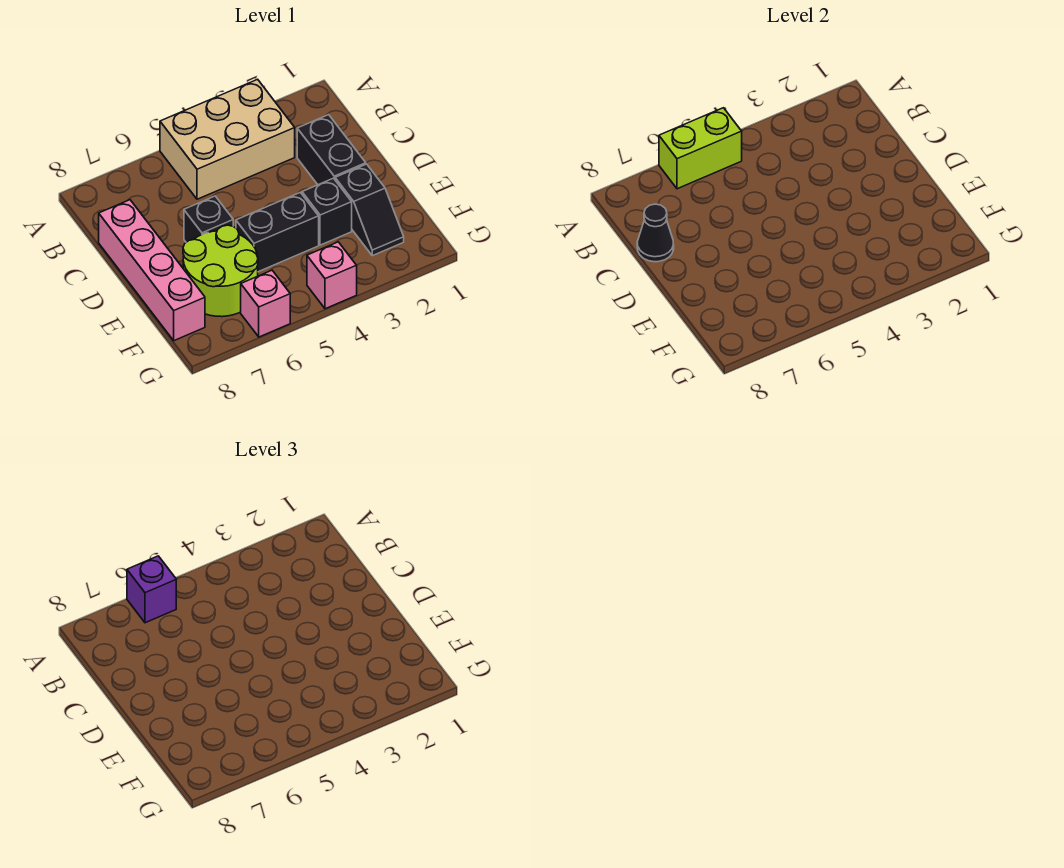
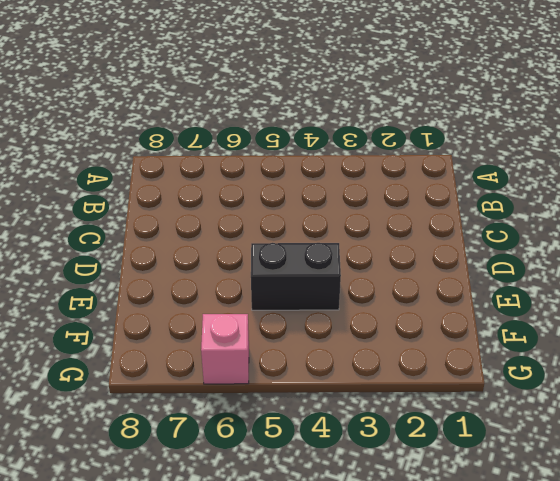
none -> tan 2x3 brick [160,79,295,199]
none -> black 1x2 brick [297,115,366,185]
none -> pink 1x4 brick [99,200,205,341]

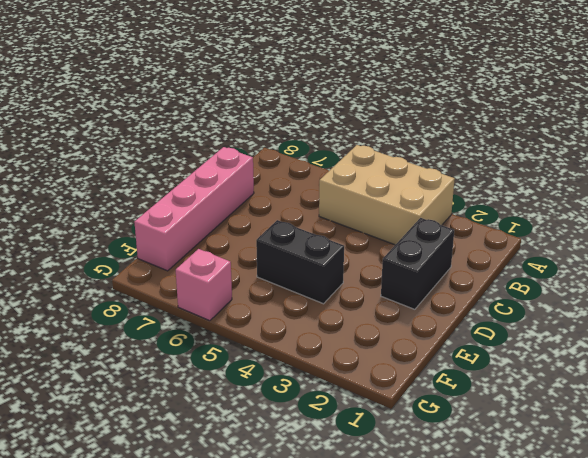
none -> black 1x1 brick [184,196,233,242]
none -> black 1x2 slope [335,164,404,256]
none -> black 1x1 brick [302,178,352,245]

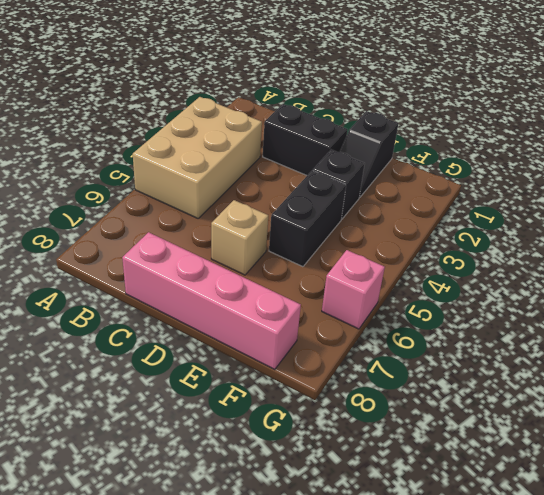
tan 1x1 brick [211,200,268,275] -> black 1x1 brick [184,196,233,242]
black 1x2 slope [340,111,398,198] -> black 1x2 slope turned to [335,164,404,256]
none -> lime 2x2 round brick [183,225,258,317]
none -> pink 1x1 brick [307,242,357,309]
none -> lime 1x2 brick [659,108,742,189]

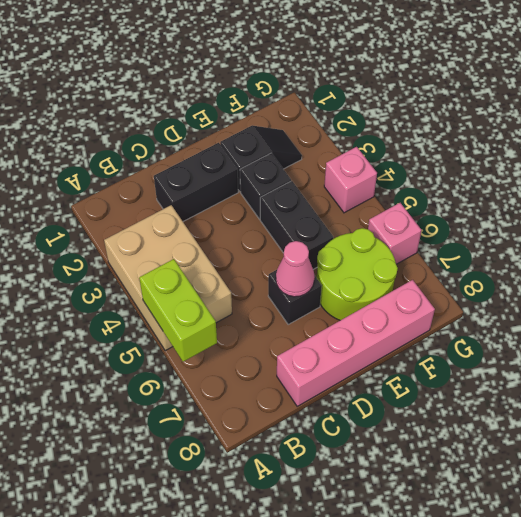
pink 1x1 cone [276,241,315,297] -> none
none -> black 1x1 cone [637,204,674,262]
none -> purple 1x1 brick [127,556,176,623]

